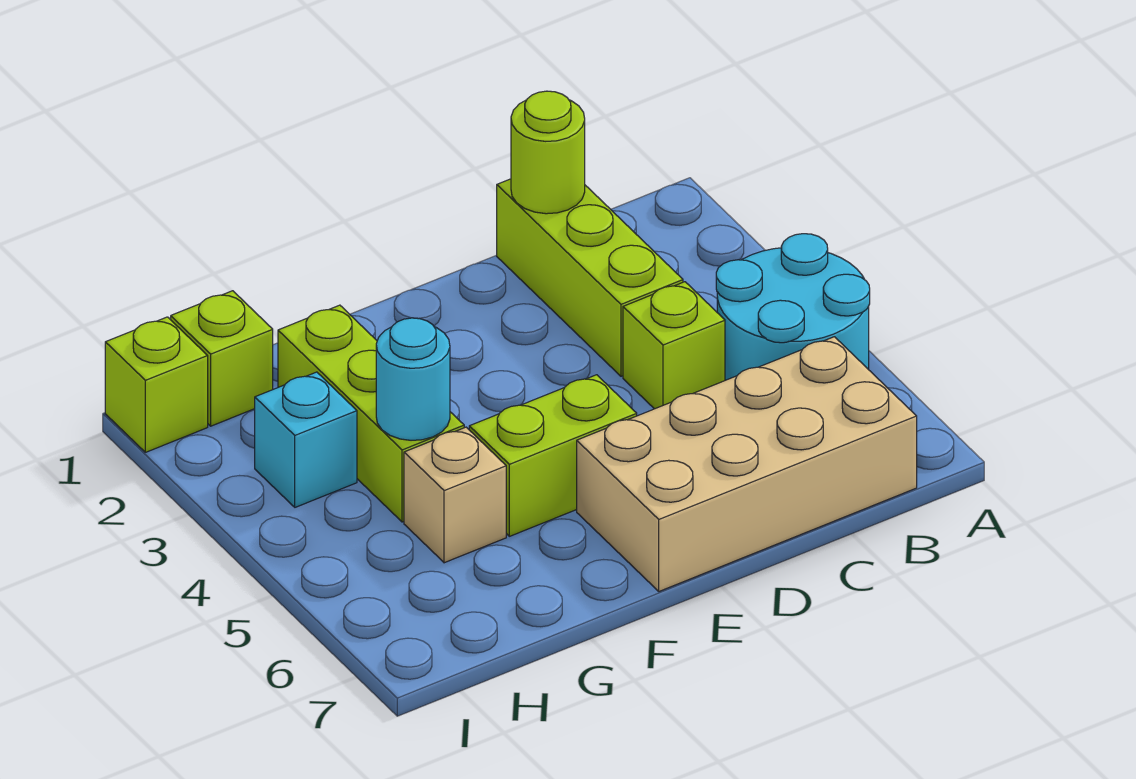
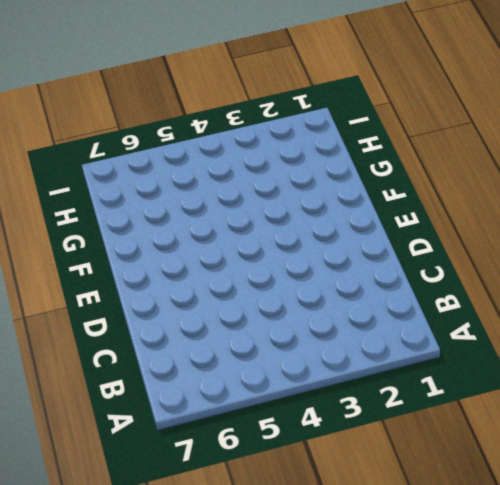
none -> cyan 2x2 round brick [716,234,870,380]
none -> tan 2x4 brick [577,337,917,591]
none -> lime 1x3 brick [497,179,683,376]

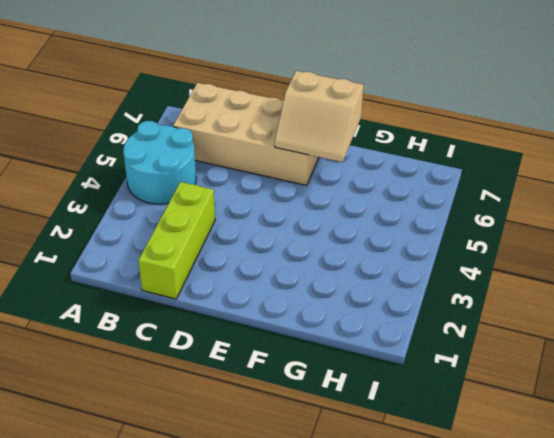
tan 2x2 slope [275,71,363,162] -> none
none -> lime 1x1 brick [623,282,725,409]
none -> lime 1x2 brick [469,375,637,536]
none -> lime 1x3 brick [278,305,464,522]

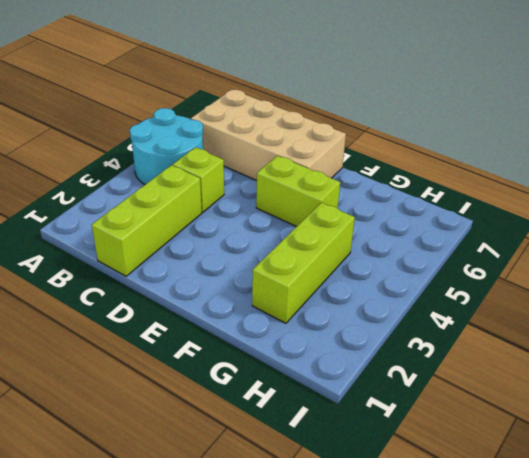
none -> tan 1x1 brick [404,427,506,563]
none -> lime 1x1 brick [171,291,273,426]
none -> cyan 1x1 brick [255,372,357,507]

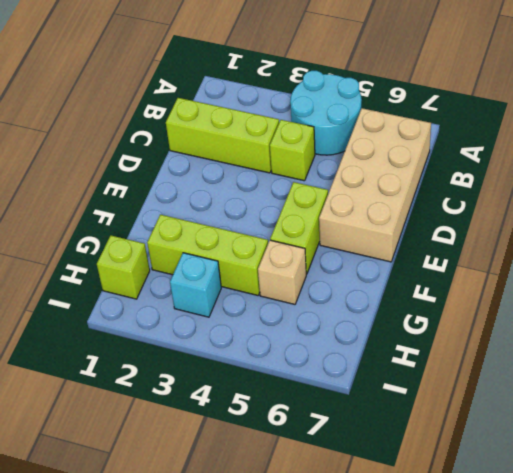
none -> lime 1x1 brick [105,317,208,452]
none -> lime 1x1 round brick [511,91,585,214]
none -> cyan 1x1 round brick [376,318,450,440]

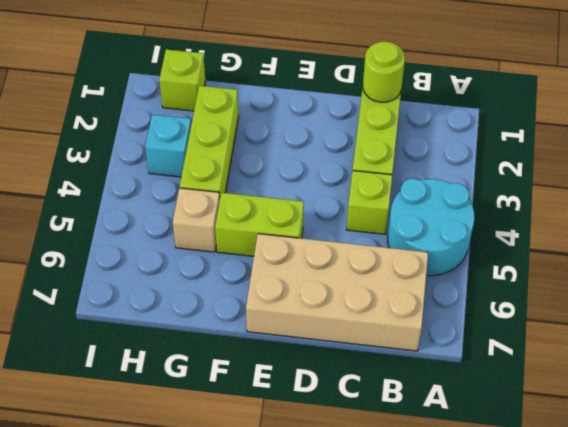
none -> lime 1x1 brick [105,317,208,452]
none -> cyan 1x1 round brick [376,318,450,440]

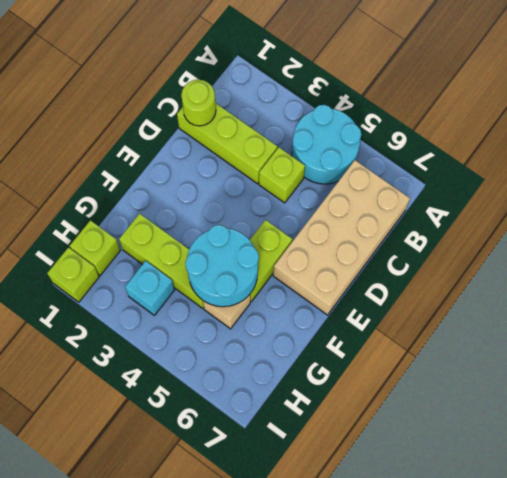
cyan 2x2 round brick [185,225,259,307] -> cyan 1x1 round brick [376,318,450,440]

